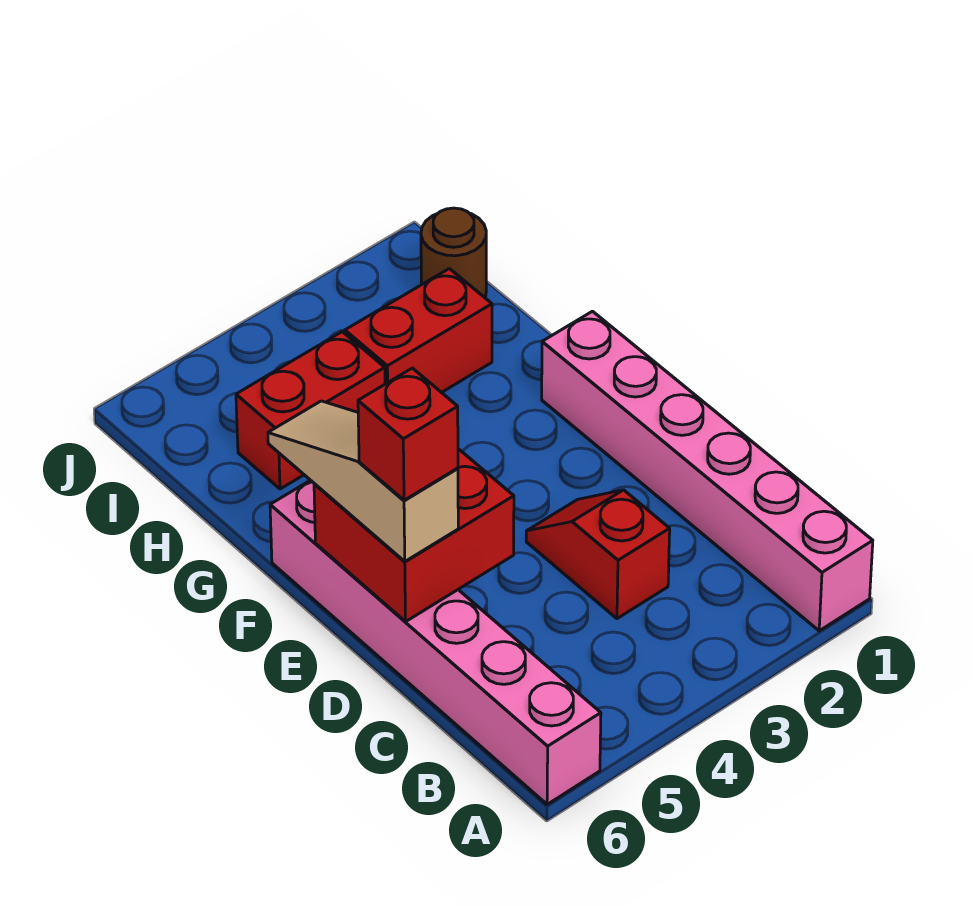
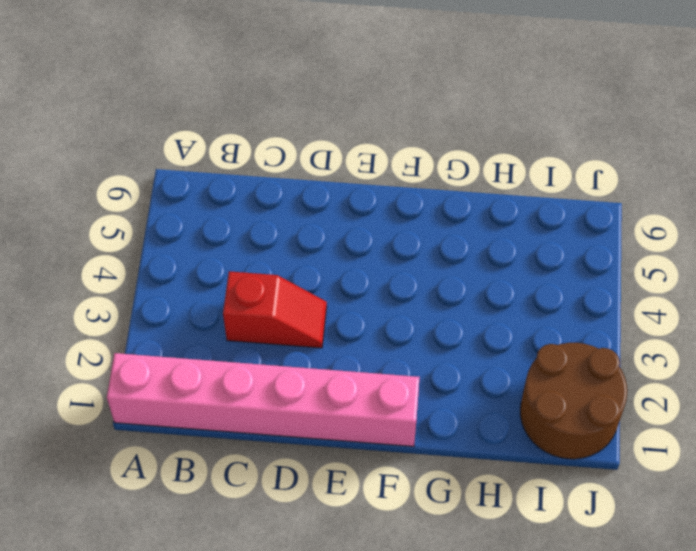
brown 2x2 round brick [520,343,627,459] -> brown 1x1 round brick [421,208,486,297]
none -> pink 1x6 brick [270,480,601,804]
none -> red 1x2 brick [345,269,492,393]

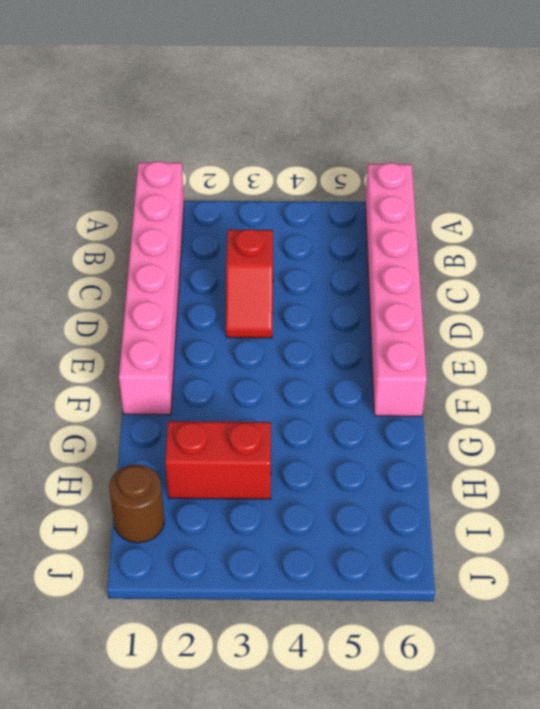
none -> red 1x2 brick [236,332,385,489]
none -> red 2x2 brick [314,449,514,622]

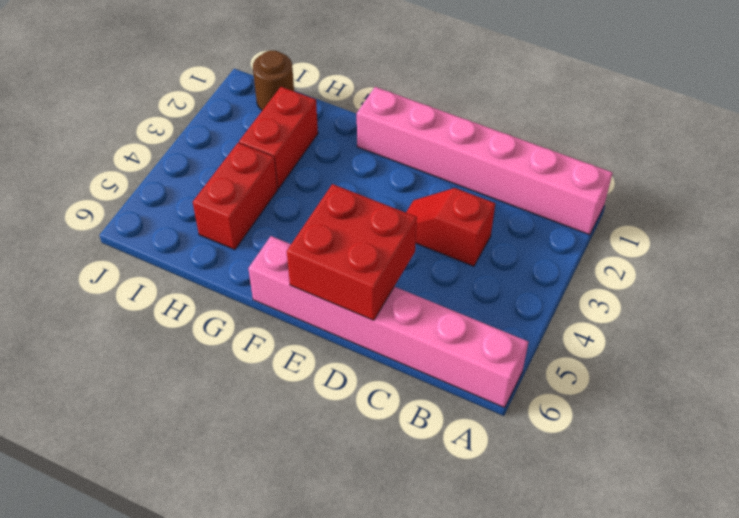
none -> tan 1x3 slope [268,401,458,561]
none -> red 1x1 brick [358,368,458,500]

